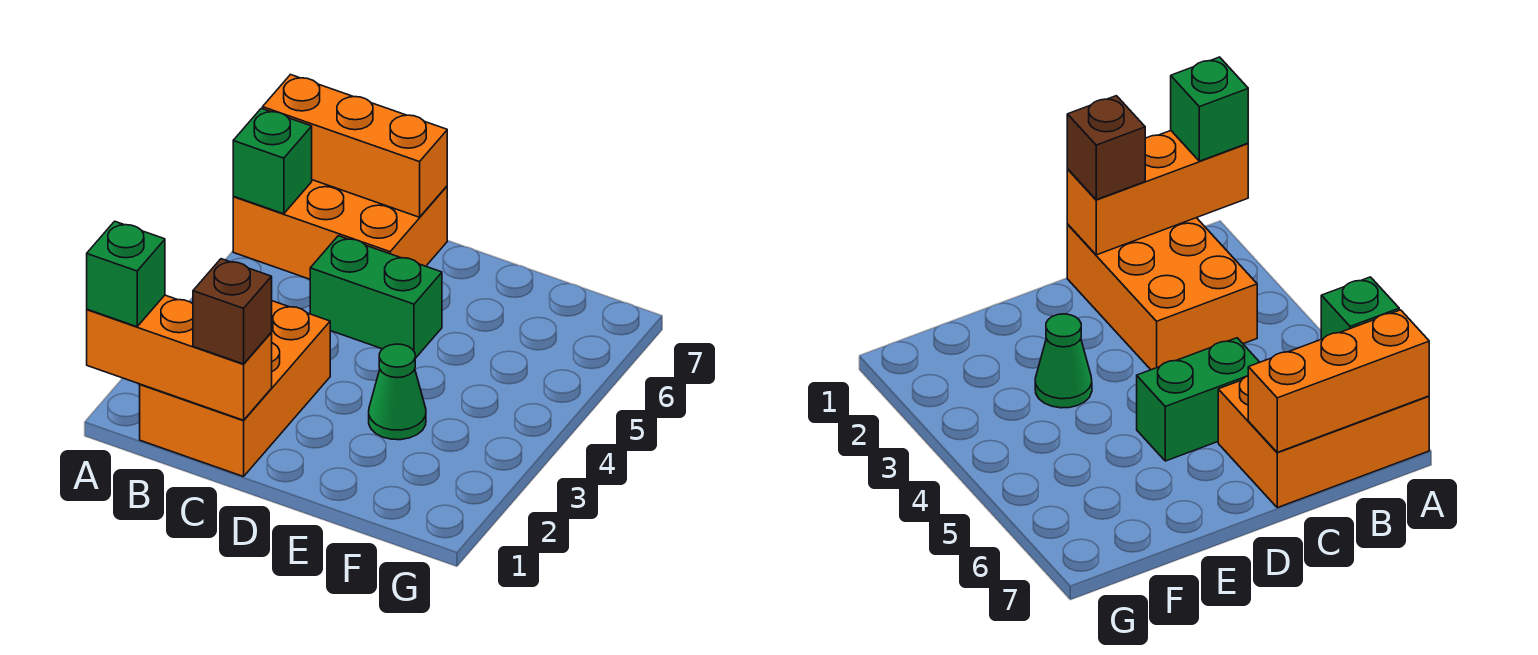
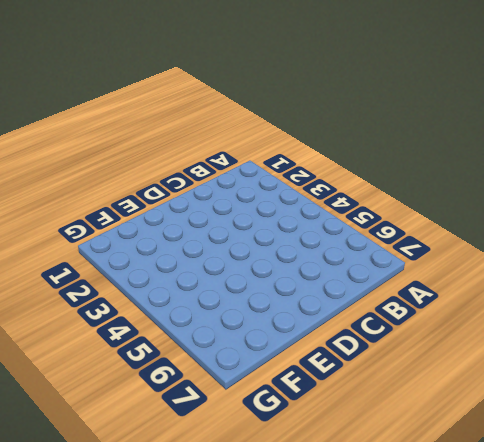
none -> orange 2x3 brick [233,180,447,279]
none -> orange 2x3 brick [140,301,330,477]

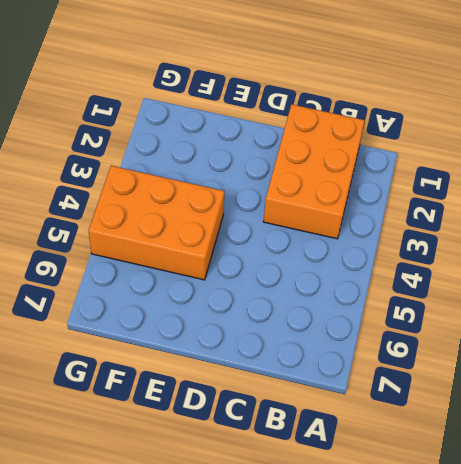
orange 2x3 brick [89,166,224,280] -> orange 2x3 brick moved to [233,180,447,279]
none -> green 1x2 brick [310,236,442,358]
none -> green 1x1 cone [369,344,426,440]

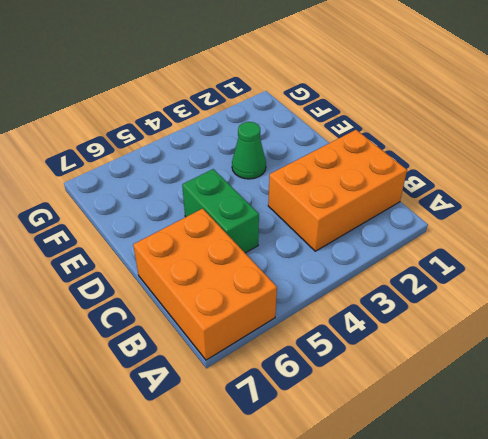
none -> orange 1x3 brick [87,295,272,420]
none -> green 1x1 brick [233,108,312,214]

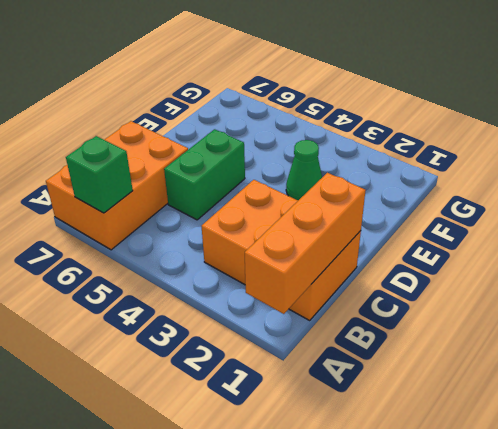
none -> orange 1x3 brick [263,75,447,217]
none -> green 1x1 brick [87,221,165,327]

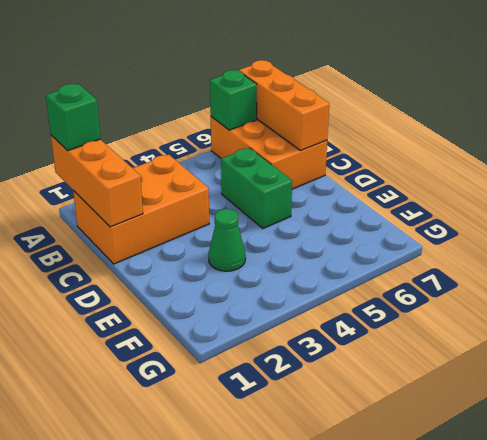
none -> brown 1x1 brick [193,259,272,364]

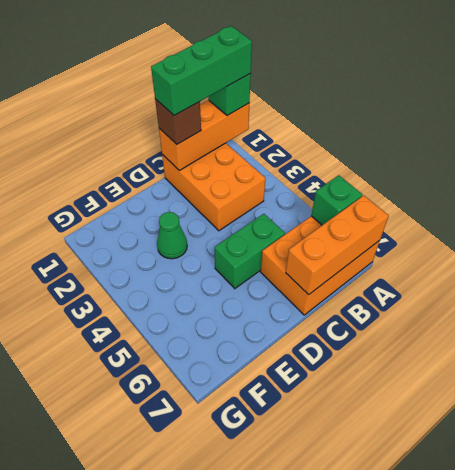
green 1x3 brick [151,26,252,116] -> none

